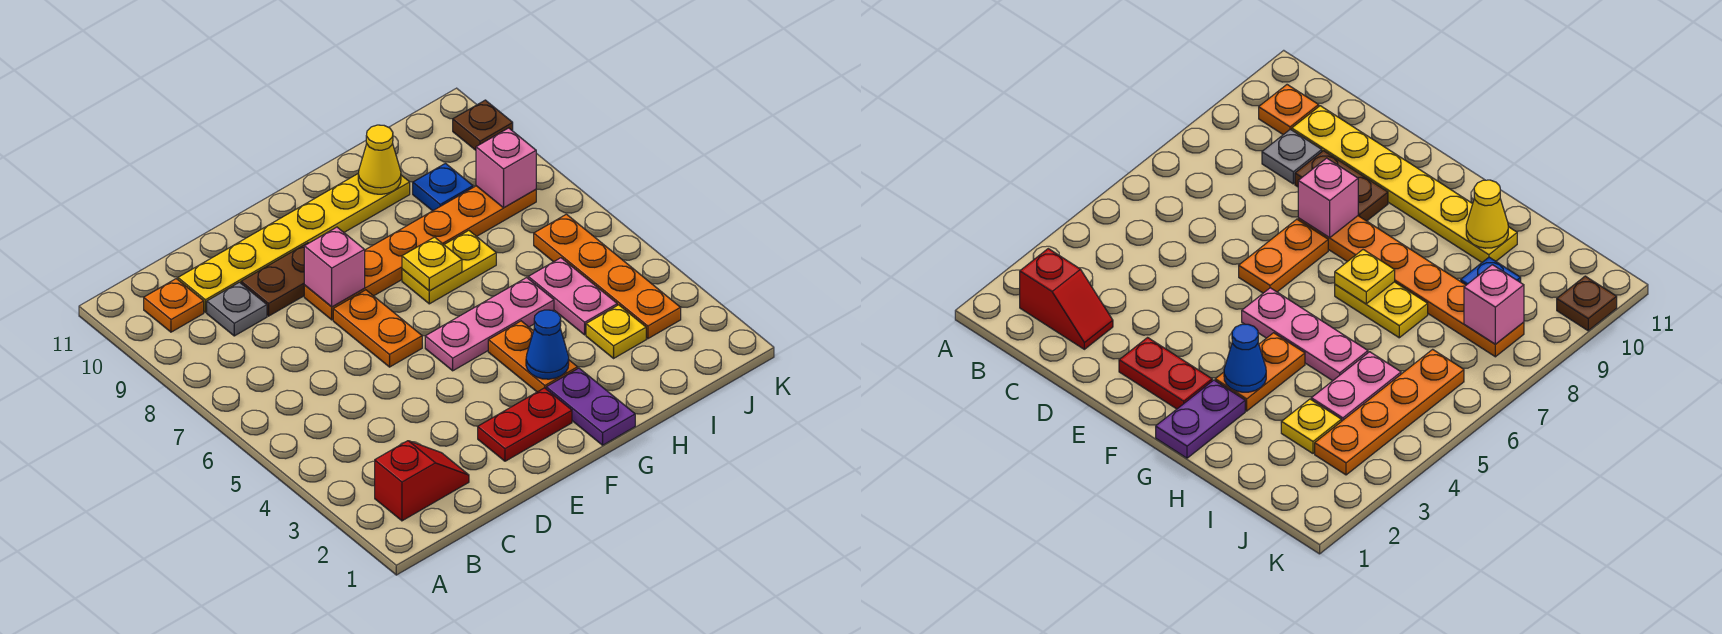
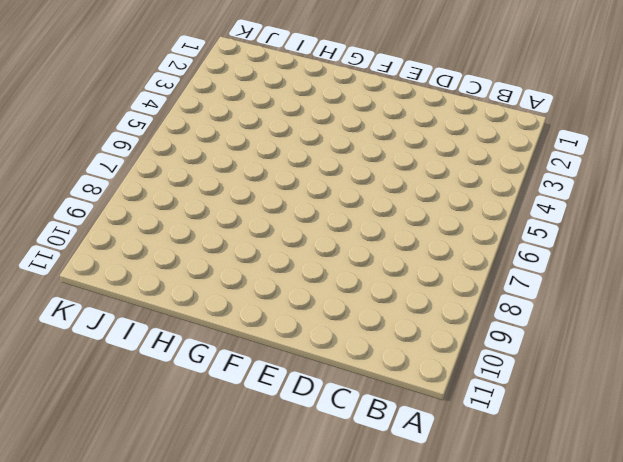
none -> red 1x2 slope [375,441,469,521]
none -> orange 1x1 plate [144,279,204,332]
none -> grey 1x1 plate [207,282,267,336]

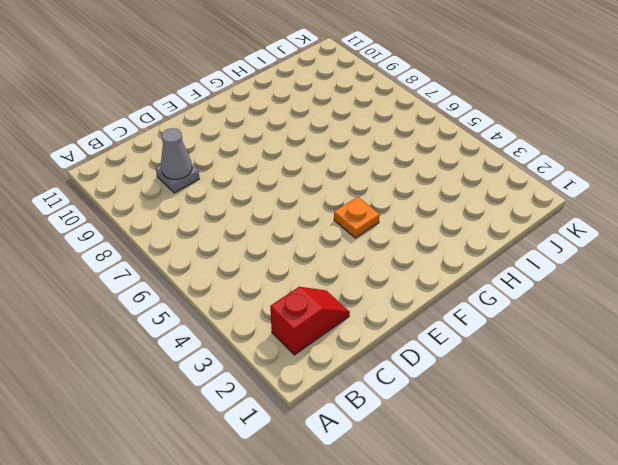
grey 1x1 cone [161,128,192,179] -> none
orange 1x1 plate [334,197,380,238] -> orange 1x1 plate moved to [144,279,204,332]
none -> yellow 1x6 plate [178,174,410,312]
none -> brown 1x2 plate [241,243,308,316]
none -> red 1x2 plate [478,388,572,461]

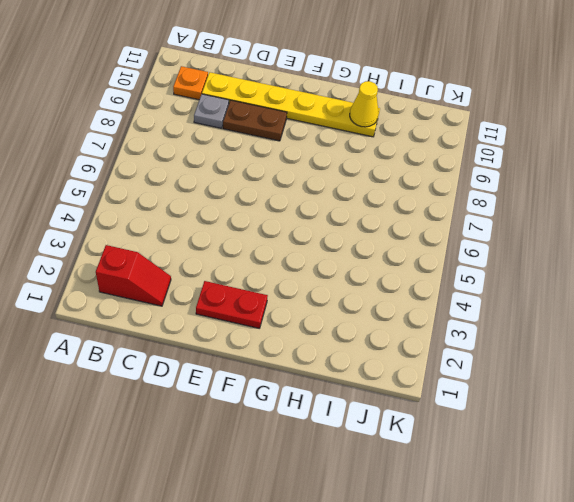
none -> orange 1x2 plate [333,290,422,367]
none -> orange 1x6 plate [304,186,536,320]
none -> pink 1x3 plate [425,278,554,371]

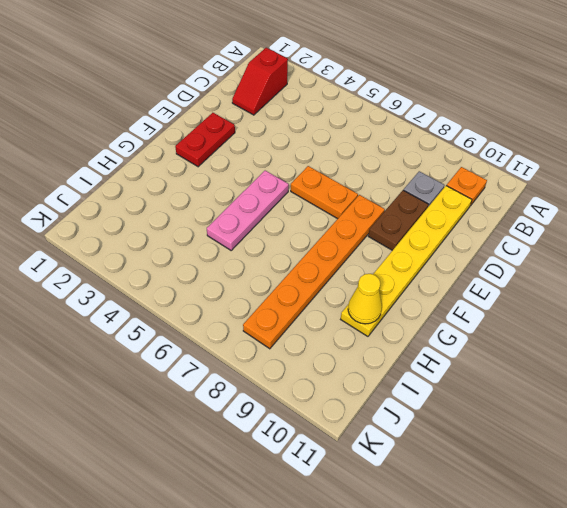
none -> purple 1x2 plate [546,368,635,445]
none -> orange 1x2 plate [488,321,578,392]
none -> yellow 1x2 plate [402,230,496,304]

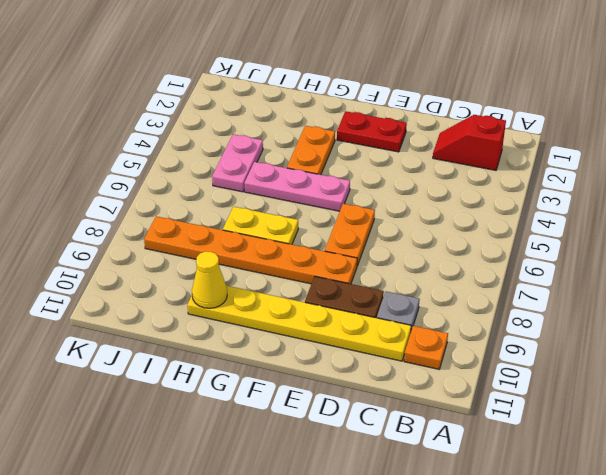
none -> purple 1x2 plate [546,368,635,445]
none -> yellow 1x1 plate [586,305,646,358]
none -> blue 1x1 plate [413,163,473,211]

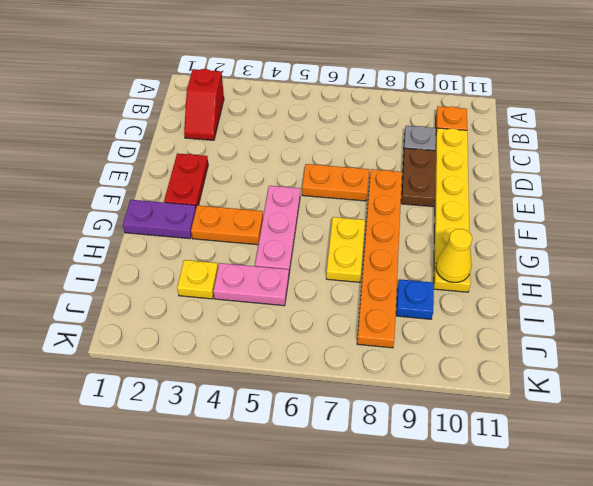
none -> orange 1x4 plate [534,214,681,339]
none -> brown 1x1 plate [453,100,513,150]
none -> pink 1x1 brick [304,227,365,307]

